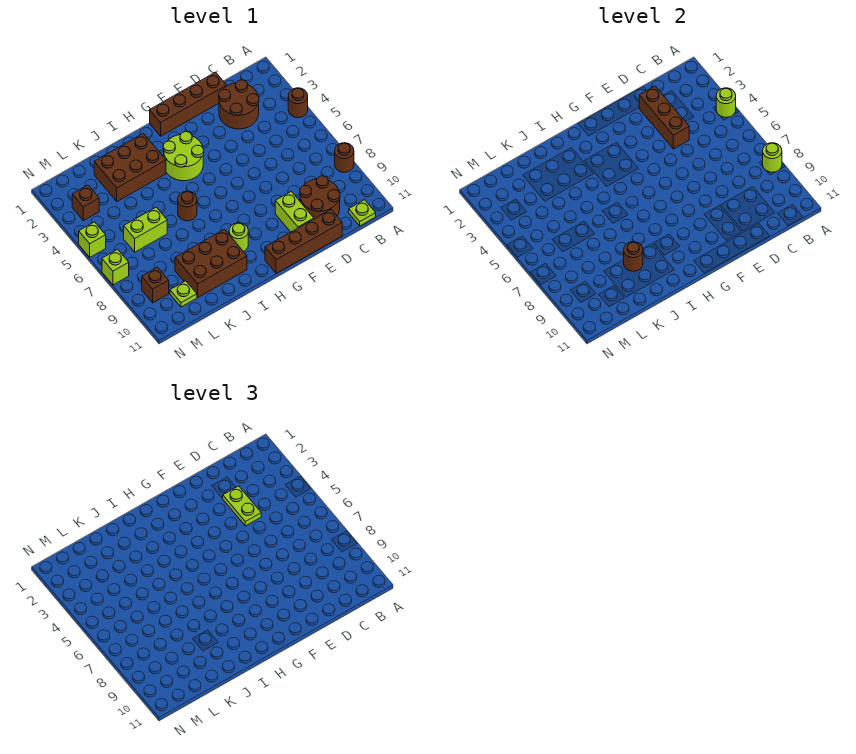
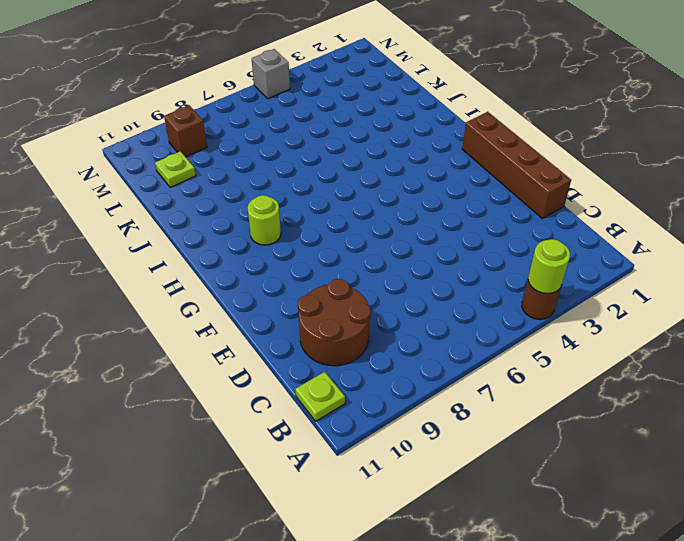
grey 1x1 brick [252,49,290,99] -> lime 1x1 brick [79,222,106,257]
none -> brown 1x1 round brick [335,143,354,172]
none -> brown 2x2 round brick [219,80,259,129]
none -> brown 1x4 brick [265,210,342,273]

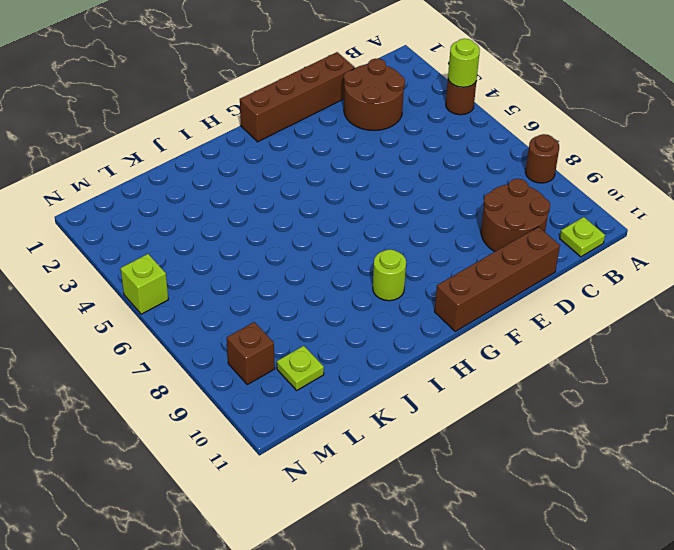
none -> lime 1x2 brick [275,191,314,232]
none -> lime 2x2 round brick [163,132,204,181]
none -> brown 2x3 brick [94,133,166,201]

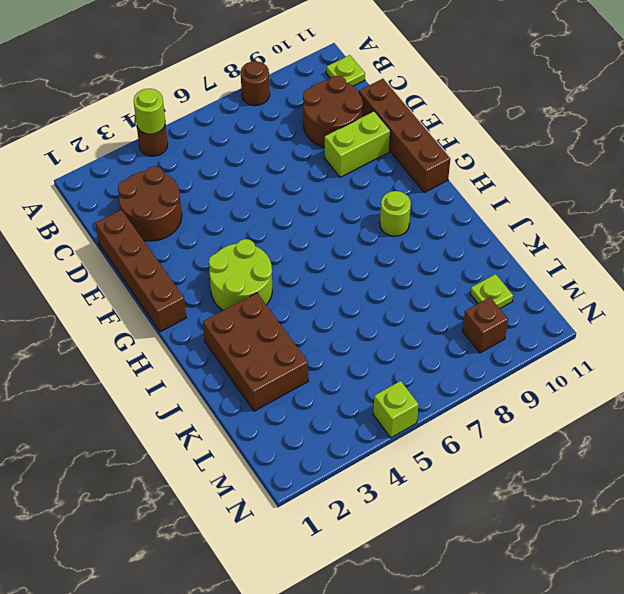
none -> brown 1x1 round brick [178,191,197,221]
none -> brown 2x3 brick [175,229,247,297]
none -> lime 1x2 brick [124,207,167,252]

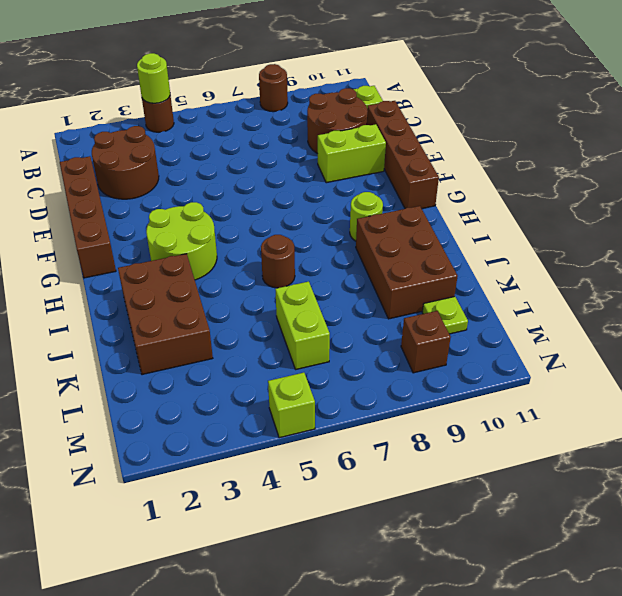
none -> brown 1x1 brick [72,185,99,221]
none -> lime 1x1 brick [102,249,129,285]
none -> lime 1x1 round brick [763,143,782,172]

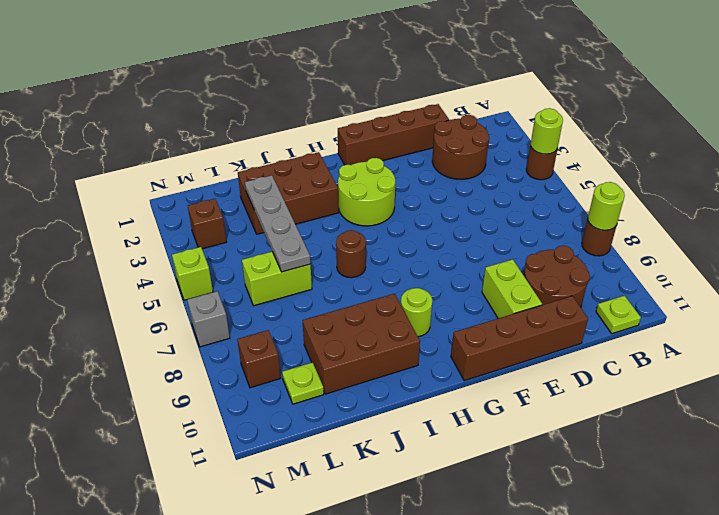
grey 1x4 plate [245,175,311,272] -> none
grey 1x1 brick [187,291,230,347] -> lime 1x1 brick [102,249,129,285]
none -> brown 1x3 brick [639,86,689,149]
none -> brown 1x1 round brick [624,242,643,271]
none -> lime 1x2 plate [223,486,261,526]

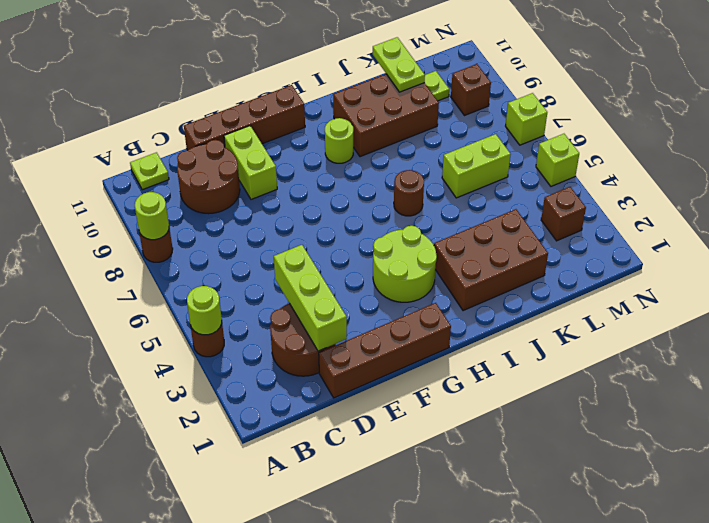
lime 1x3 brick [274,245,347,351] -> brown 1x3 brick [639,86,689,149]
lime 1x2 plate [373,37,425,92] -> lime 1x2 plate moved to [223,486,261,526]
none -> brown 1x1 round brick [624,242,643,271]

